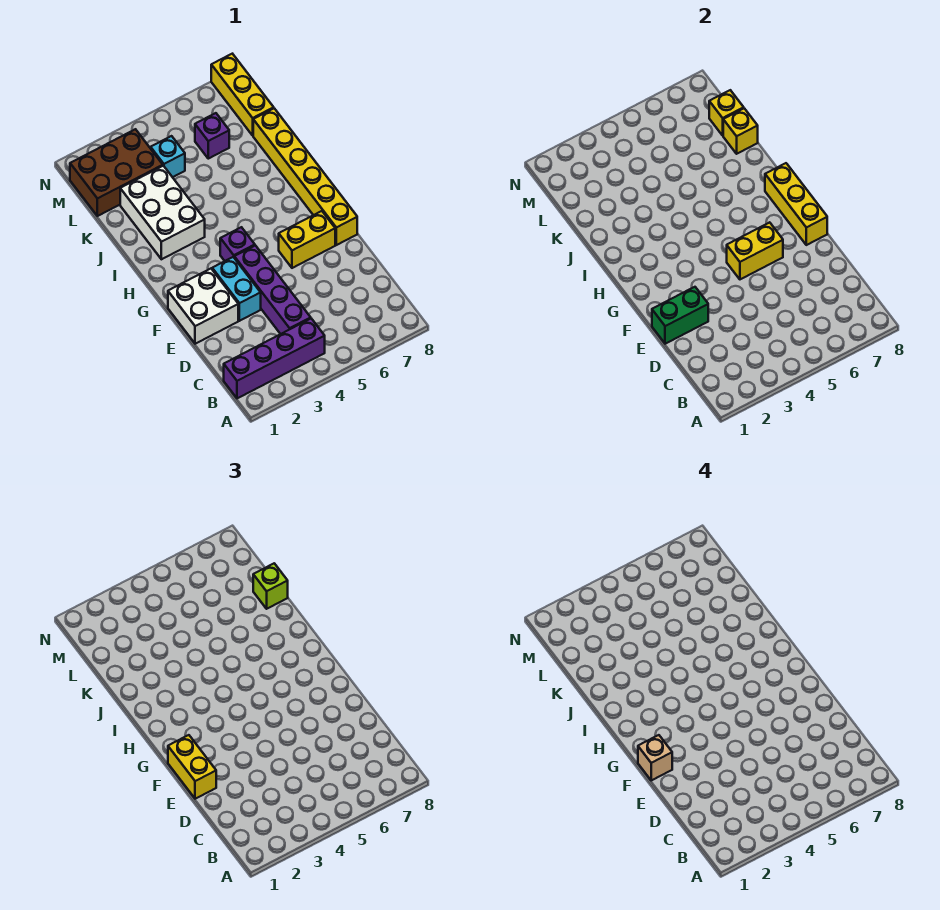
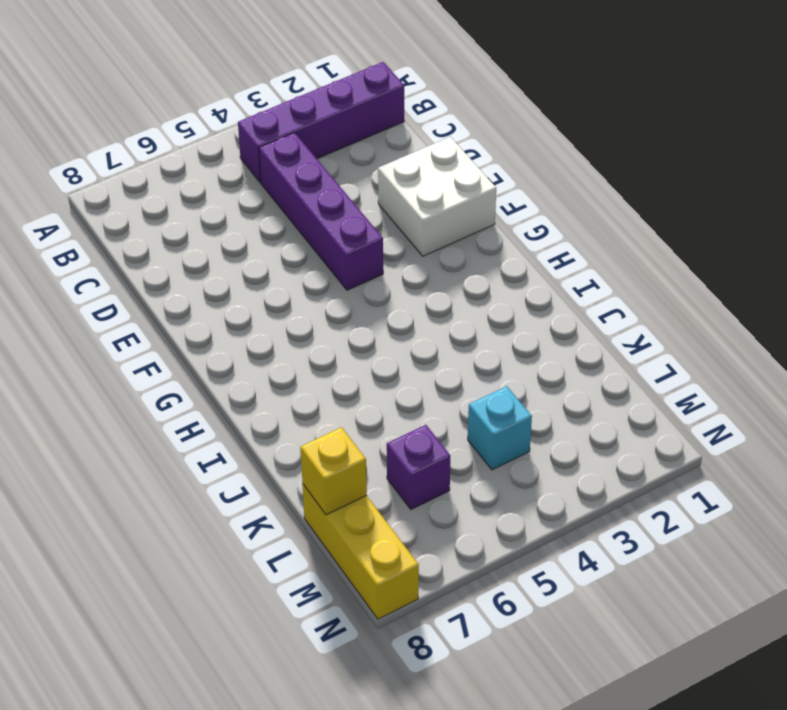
none -> cyan 1x2 brick [212,257,261,321]
none -> yellow 1x2 brick [279,211,335,268]
none -> yellow 1x6 brick [253,108,357,245]

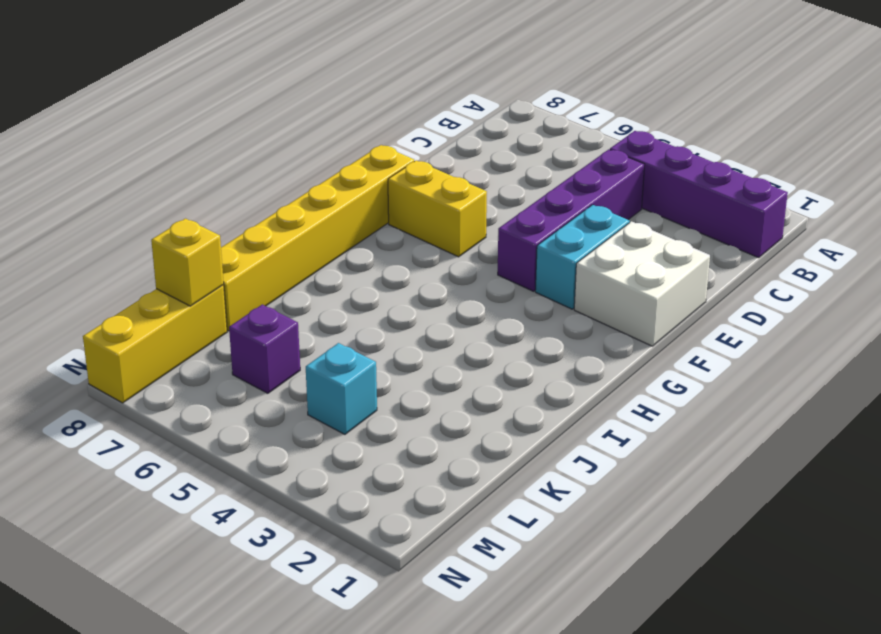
none -> purple 1x1 brick [220,227,255,261]
none -> white 2x3 brick [120,166,205,259]
none -> brown 2x3 brick [70,129,163,216]

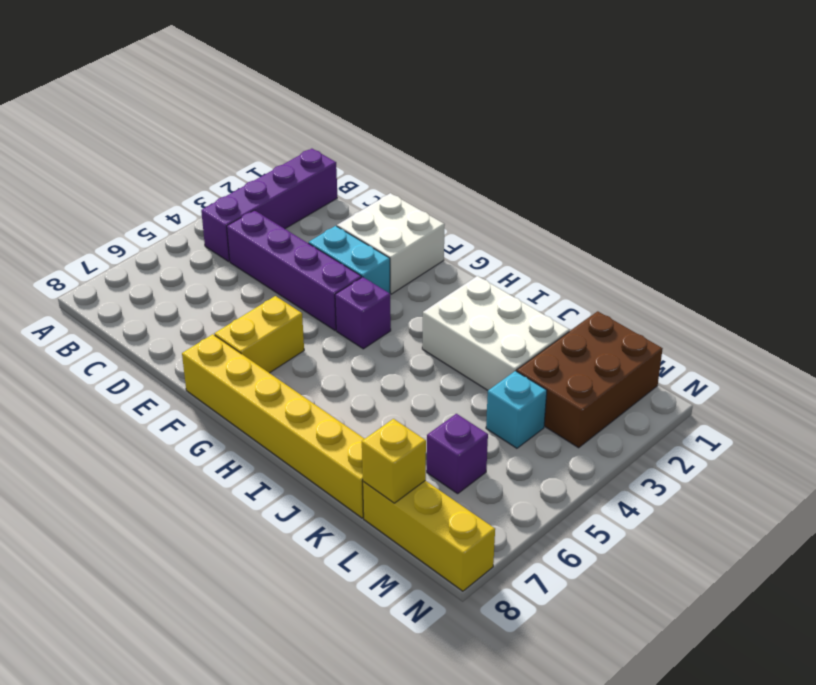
none -> green 1x2 brick [652,287,708,344]
none -> yellow 1x2 brick [727,222,783,279]
none -> yellow 1x3 brick [765,163,827,245]

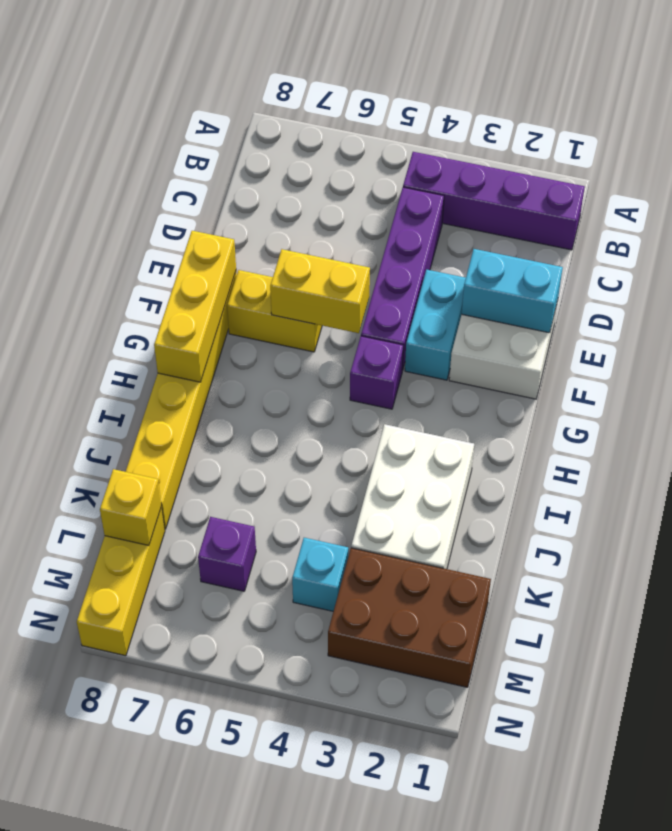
cyan 1x2 brick [462,249,563,333] -> green 1x2 brick [652,287,708,344]
none -> yellow 1x1 brick [723,108,758,154]
none -> yellow 1x2 brick [168,735,216,799]
none -> lime 1x1 brick [253,563,288,609]

